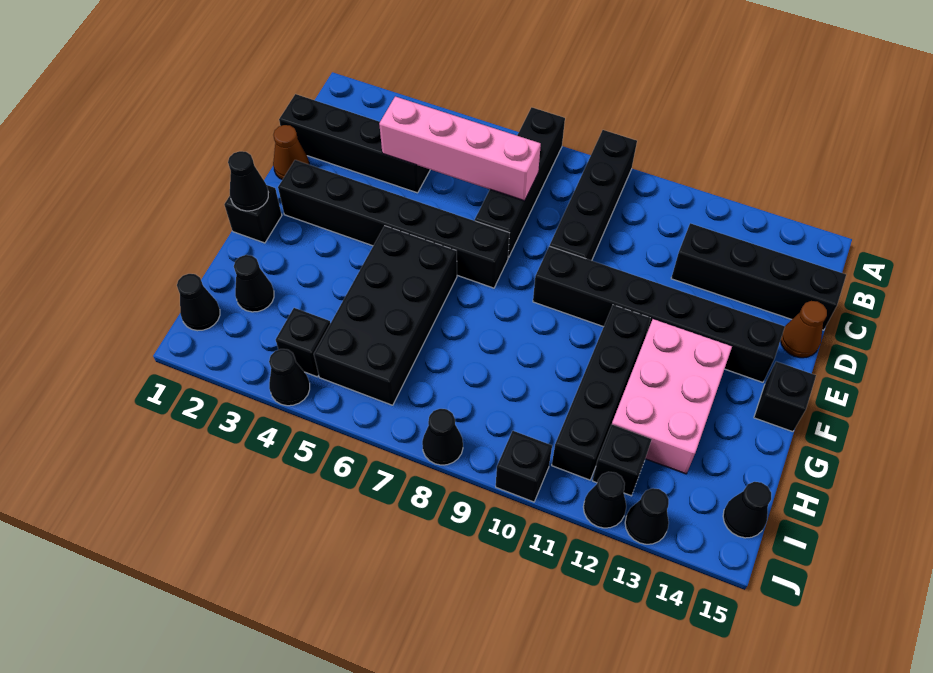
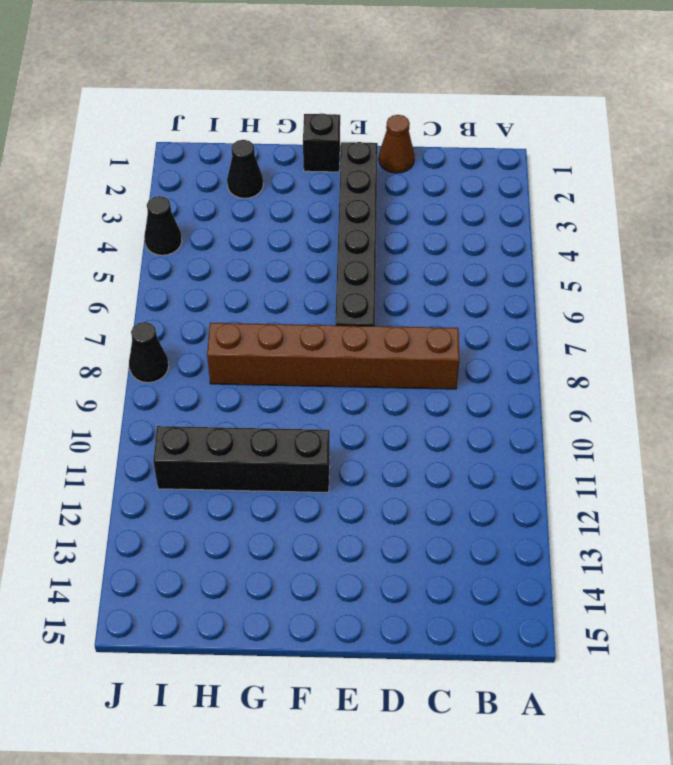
brown 1x6 brick [207,323,459,389] -> none
none -> black 1x4 brick [475,107,565,258]
none -> black 1x4 brick [550,130,637,261]
none -> black 1x4 brick [279,94,430,193]

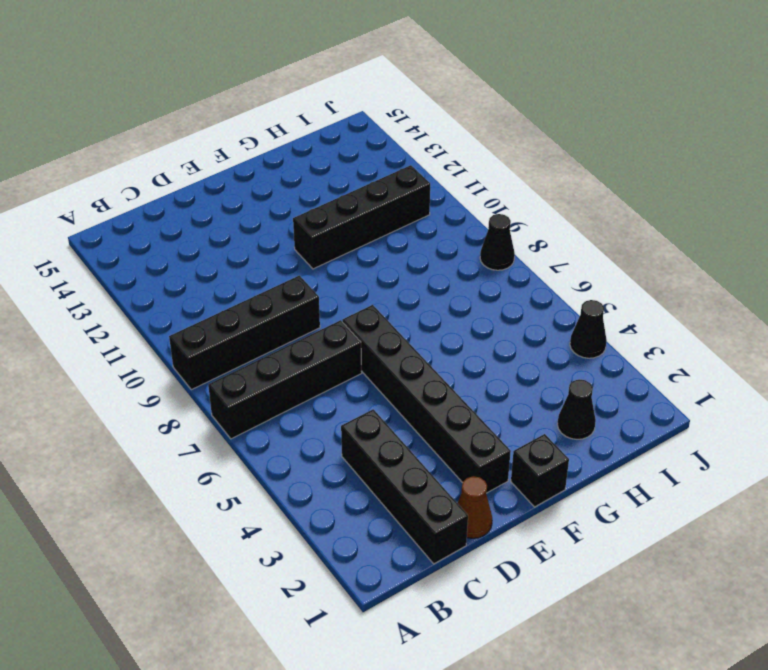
none -> black 1x4 brick [671,223,846,330]
none -> brown 1x1 cone [780,301,827,358]
none -> black 1x6 brick [533,246,785,382]

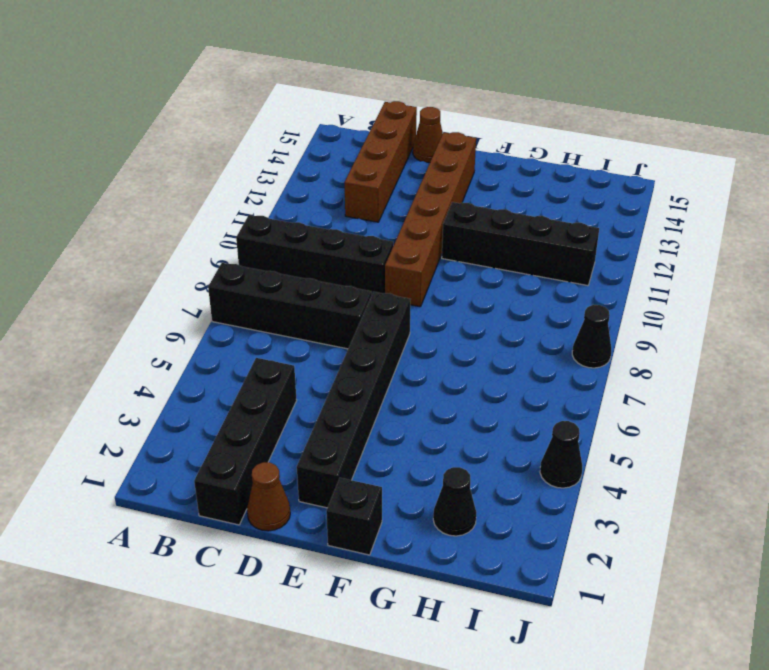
brown 1x4 brick [345,101,417,222] -> black 1x4 brick [671,223,846,330]
brown 1x6 brick [385,132,476,307] -> black 1x6 brick [533,246,785,382]
none -> black 2x4 brick [314,226,457,405]
none -> pink 2x3 brick [612,319,732,474]
none -> black 1x1 brick [754,361,816,432]

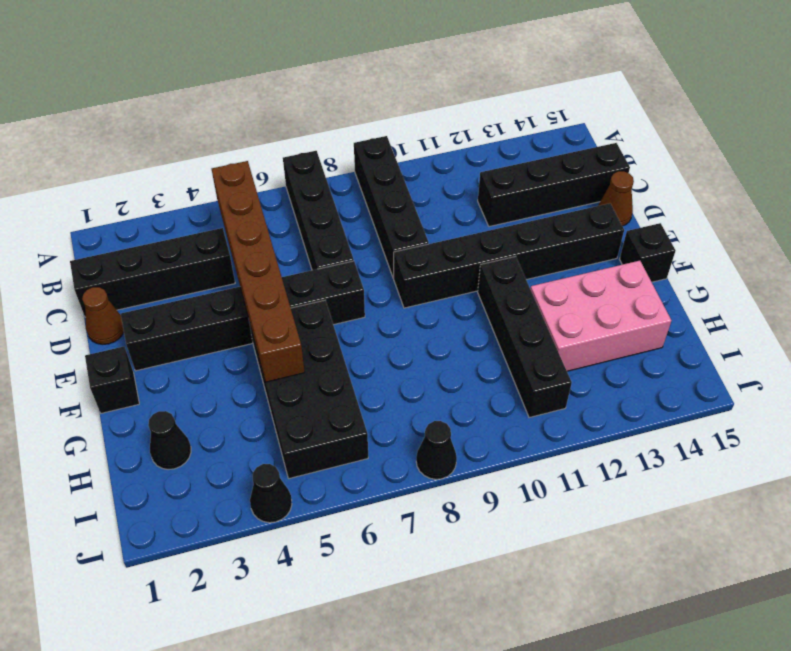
brown 1x6 brick [212,161,305,382] -> pink 1x4 brick [379,97,541,201]
pink 2x3 brick [530,261,671,371] -> pink 2x3 brick turned to [612,319,732,474]
none -> black 1x1 cone [177,274,220,331]
none -> black 1x1 brick [276,308,330,377]
none -> black 1x1 brick [592,424,652,496]

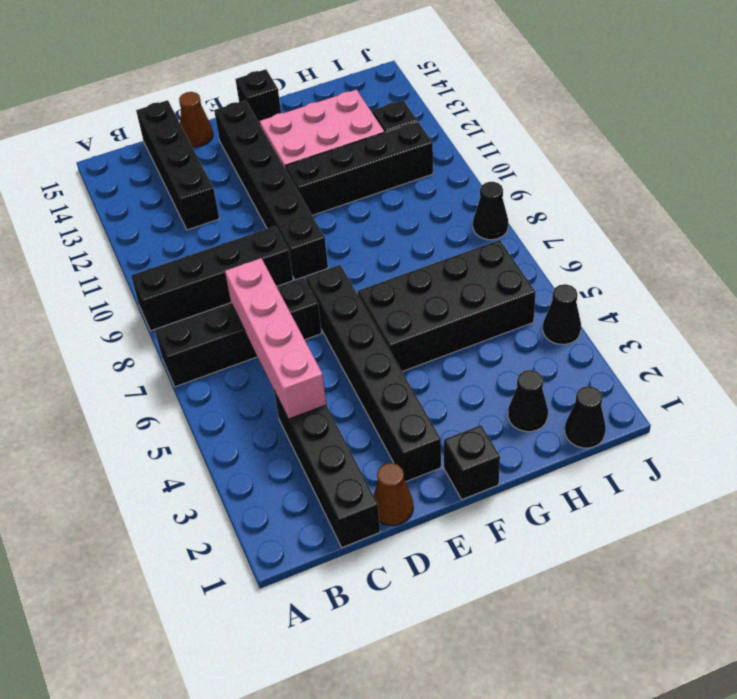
none -> black 1x1 brick [276,308,330,377]
none -> black 1x1 cone [723,482,771,538]
none -> black 1x1 brick [496,431,552,502]

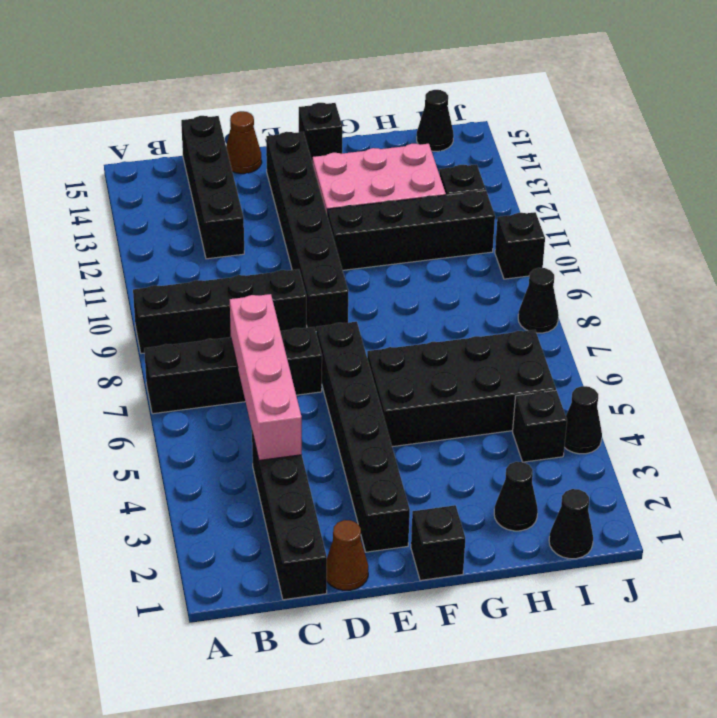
none -> black 1x1 cone [583,472,626,528]
none -> black 1x1 cone [625,488,669,544]
none -> black 1x1 cone [228,151,268,211]

